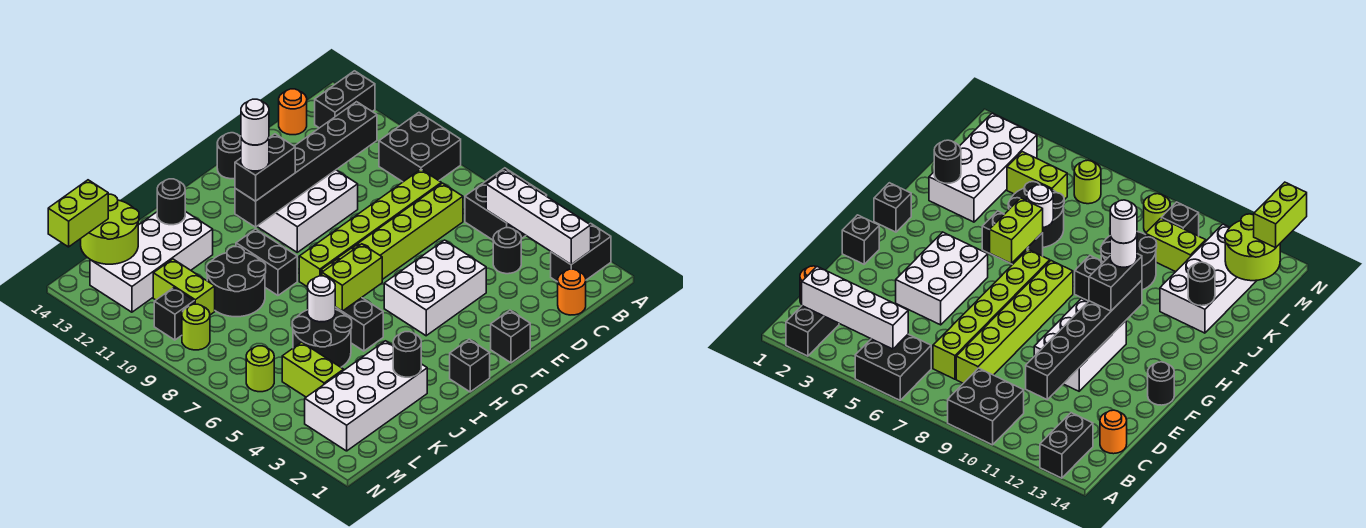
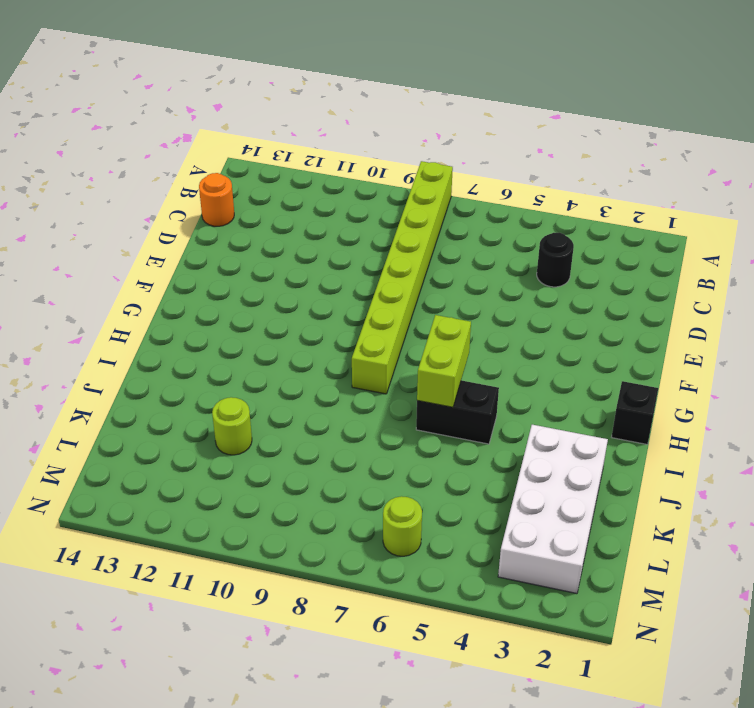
lime 1x8 brick [352,161,453,394] -> lime 1x6 brick [299,170,441,287]
lime 1x1 round brick [212,397,252,455] -> lime 1x1 round brick moved to [182,304,210,350]
none -> black 1x2 brick [551,223,611,282]
none -> black 2x2 brick [465,168,547,240]
none -> black 2x2 brick [379,113,461,182]
none -> black 1x2 brick [315,71,375,128]

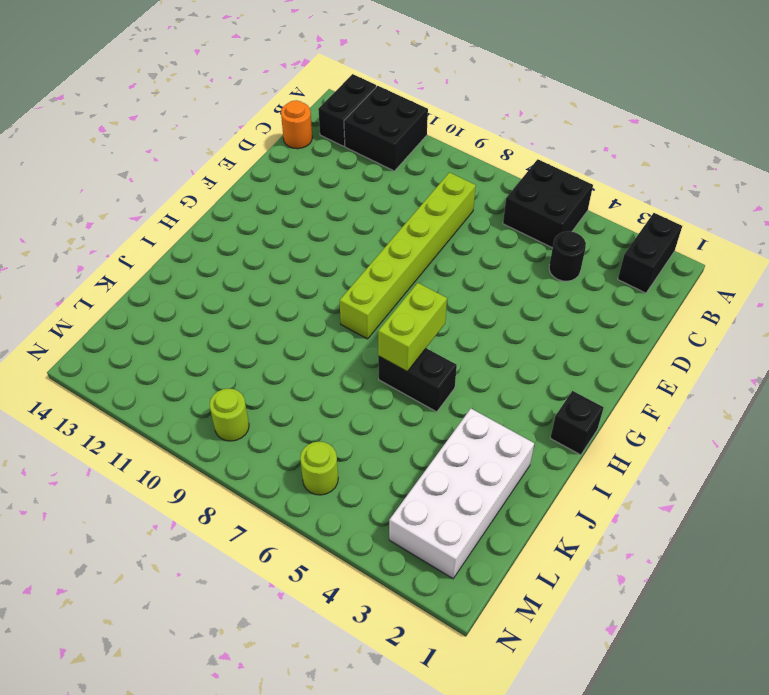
black 2x2 brick [344,86,428,171] -> black 2x2 brick moved to [379,113,461,182]
none -> orange 1x1 round brick [558,269,586,315]
none -> lime 1x6 brick [321,183,463,280]
none -> white 2x3 brick [384,240,486,336]
none -> white 2x3 brick [257,170,358,252]

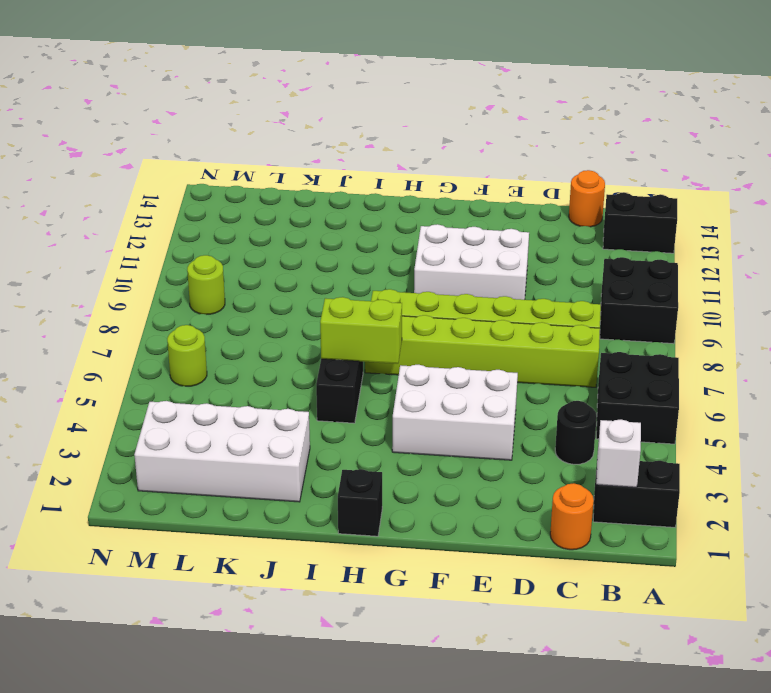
white 1x1 brick [596,420,641,487] -> white 1x4 brick [486,170,591,264]
none -> black 1x1 brick [491,310,530,363]
none -> black 1x1 round brick [217,133,241,179]
none -> black 1x2 brick [236,229,297,295]
none -> black 2x2 round brick [292,309,352,367]

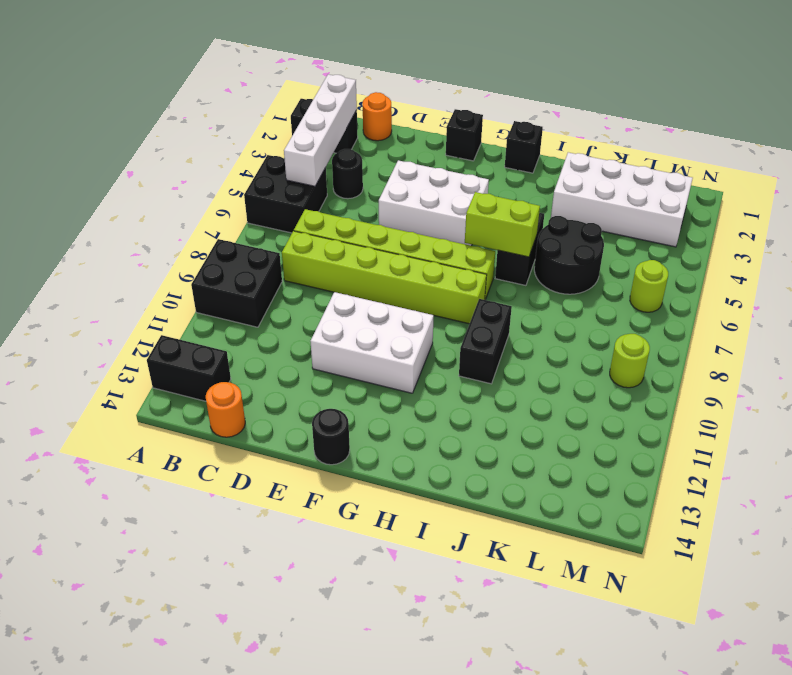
none -> black 2x2 round brick [207,247,266,317]
none -> white 2x4 brick [90,211,213,312]
none -> lime 1x2 brick [282,342,344,397]
none -> lime 1x2 brick [153,259,215,315]

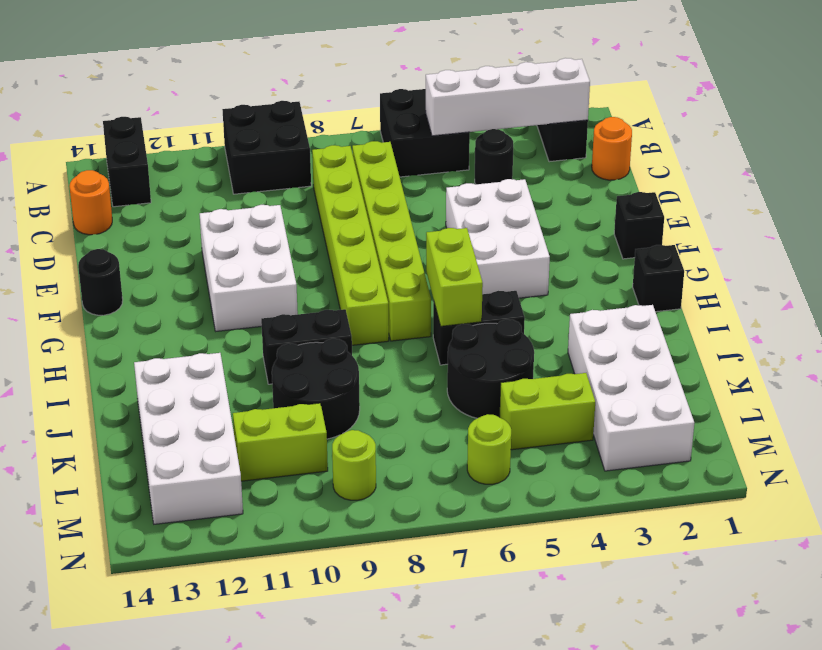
none -> black 1x1 brick [154,288,194,340]
none -> black 1x6 brick [235,102,377,227]
none -> black 1x1 round brick [393,332,421,377]
none -> white 1x1 round brick [308,276,335,322]

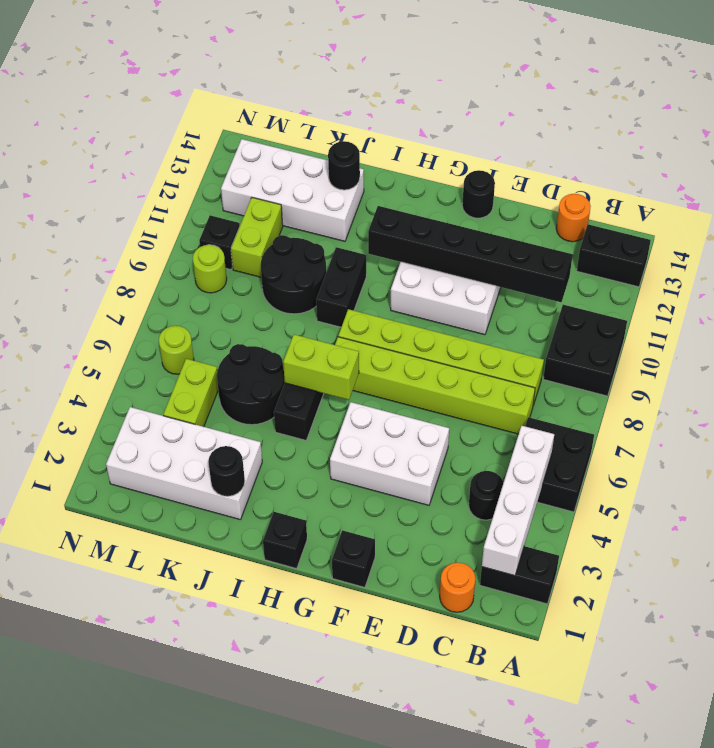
none -> white 1x1 round brick [308,276,335,322]
none -> lime 2x2 round brick [81,194,139,264]
none -> black 1x2 brick [235,134,295,201]
none -> lime 1x2 brick [48,180,108,247]

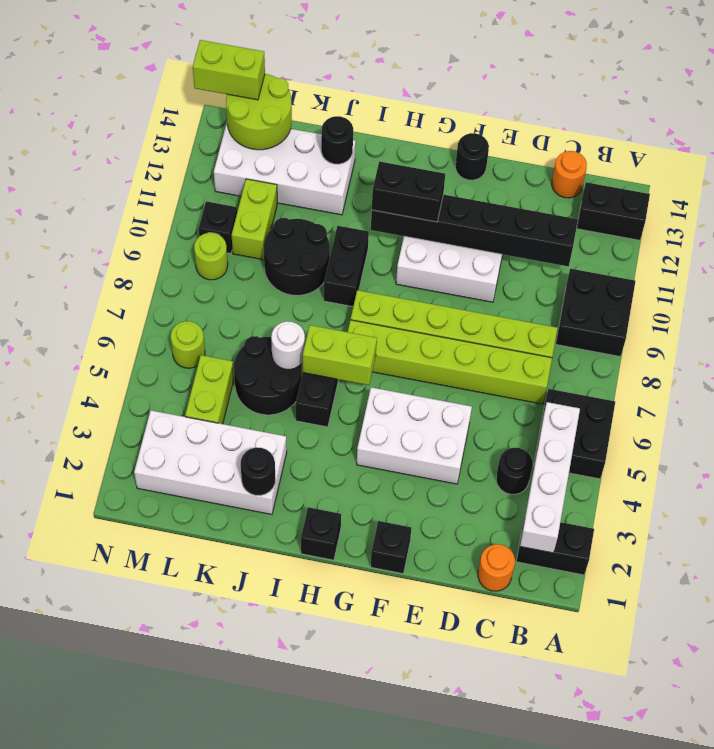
none -> white 1x1 round brick [241,138,269,171]
none -> white 1x1 round brick [241,99,269,145]

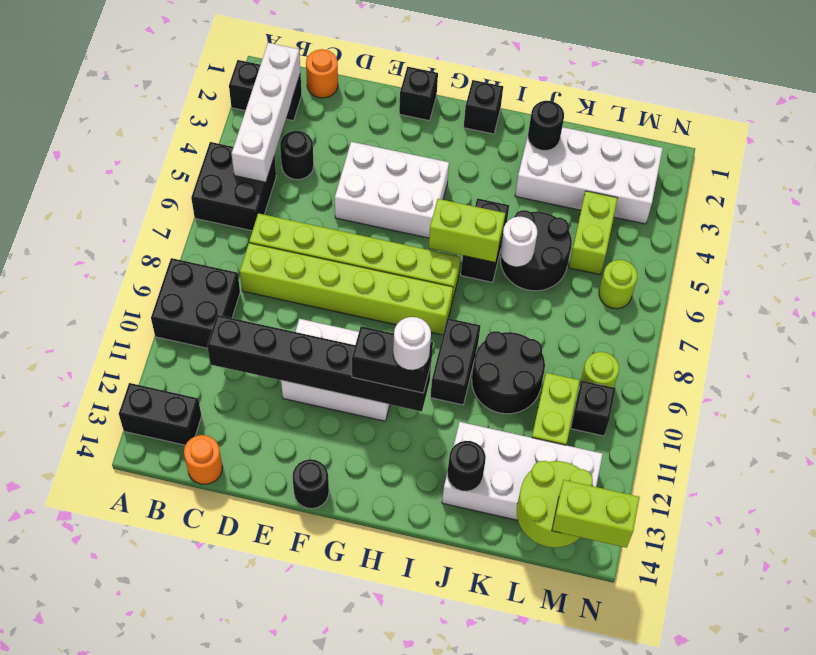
none -> white 1x1 round brick [241,99,269,145]

